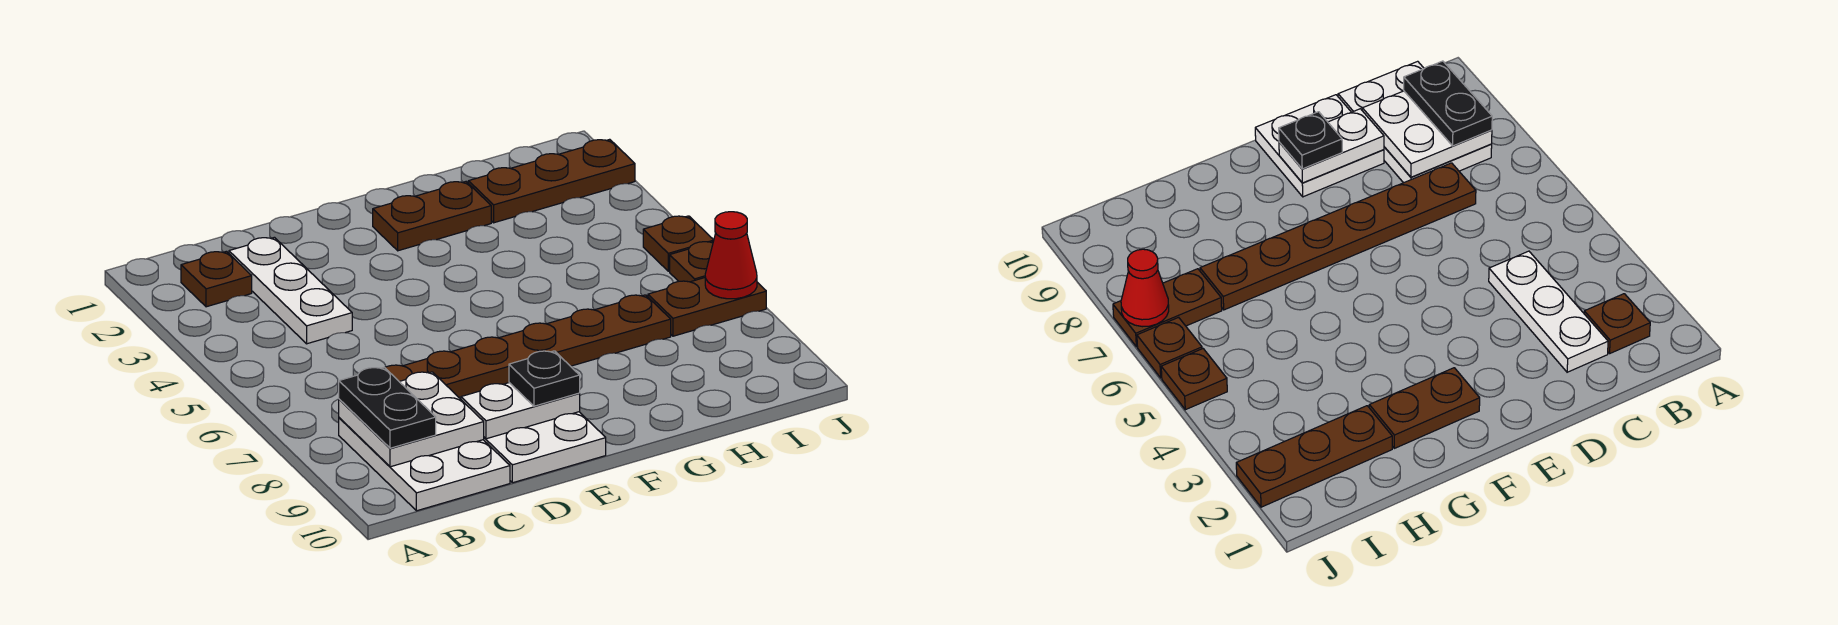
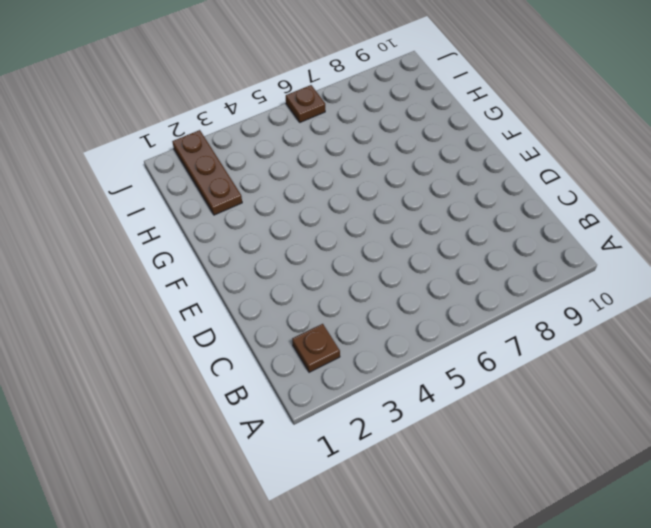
none -> white 2x3 plate [339,418,510,511]
none -> white 1x3 plate [229,237,352,344]
none -> brown 1x6 plate [385,295,671,397]

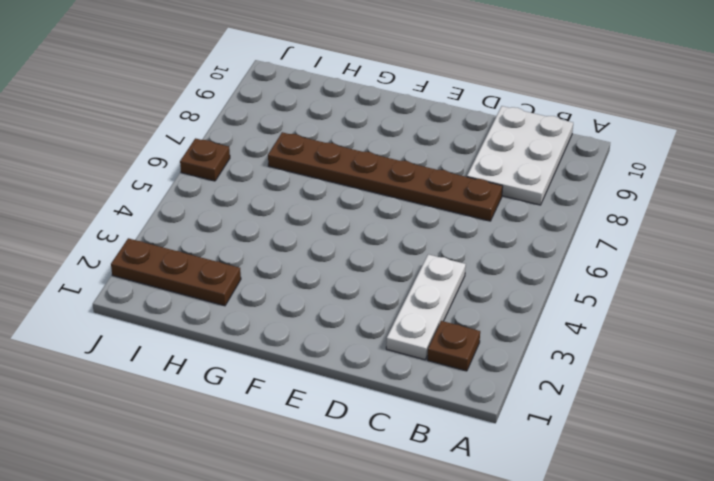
none -> white 2x2 plate [484,412,606,483]
none -> brown 1x2 plate [373,182,491,251]
none -> brown 1x2 plate [648,278,766,336]

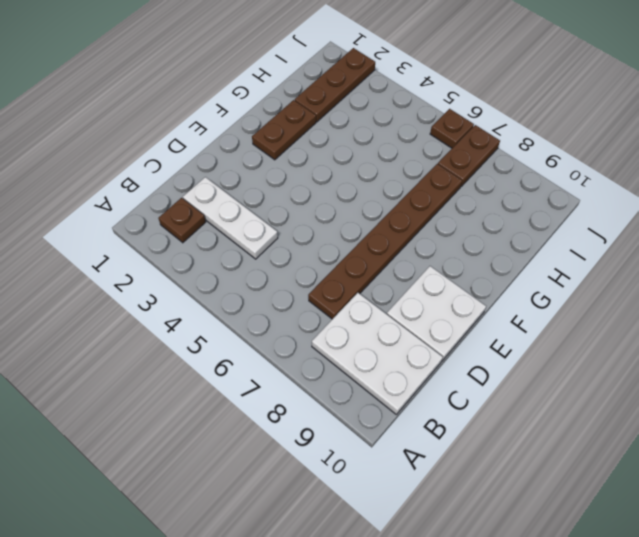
none -> brown 1x1 plate [643,216,714,271]
none -> white 2x2 plate [339,372,484,467]
none -> white 1x2 plate [461,383,580,439]

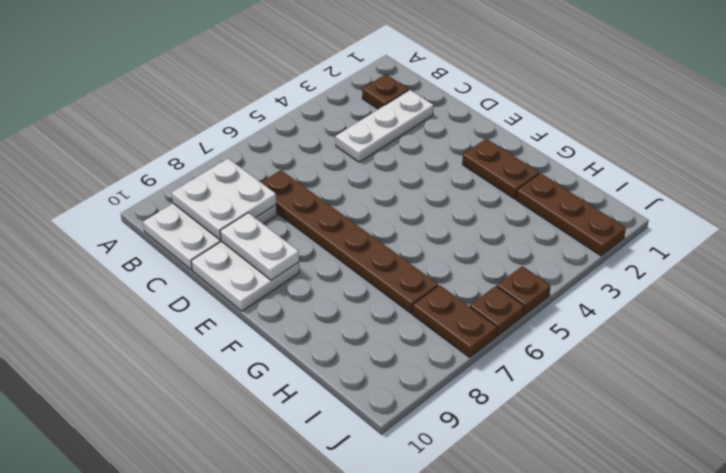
none -> red 1x1 cone [705,212,757,299]
none -> black 1x2 plate [339,367,436,448]
none -> black 1x1 plate [509,351,580,406]

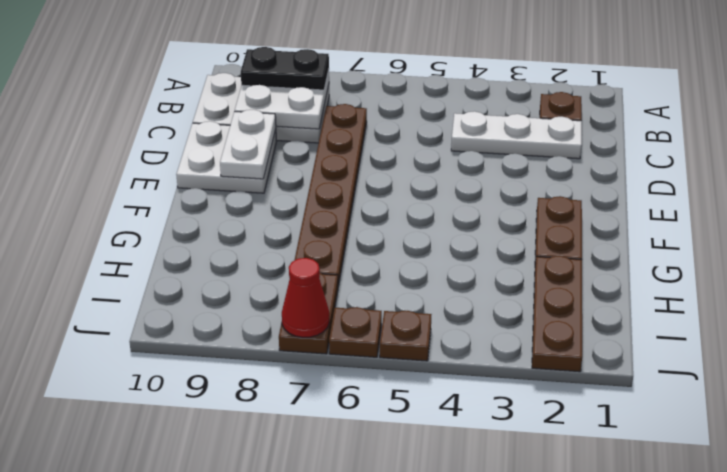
none -> black 1x1 plate [509,351,580,406]

